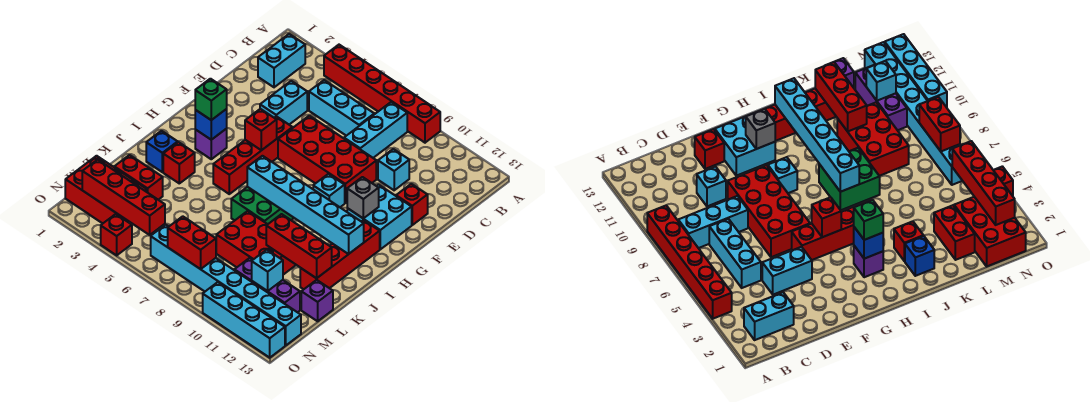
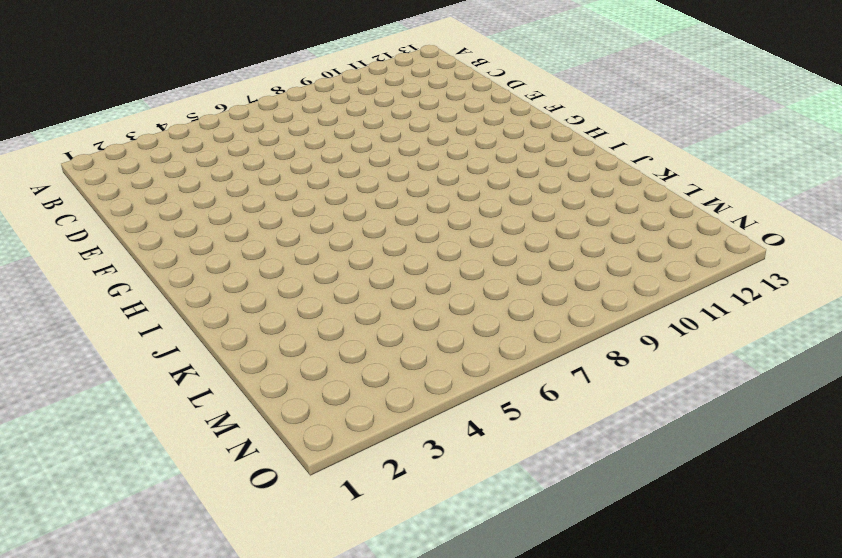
none -> red 1x6 brick [324,45,440,143]
none -> cyan 1x2 brick [258,34,305,87]
none -> cyan 1x3 brick [344,102,407,158]
none -> cyan 1x3 brick [309,80,374,136]

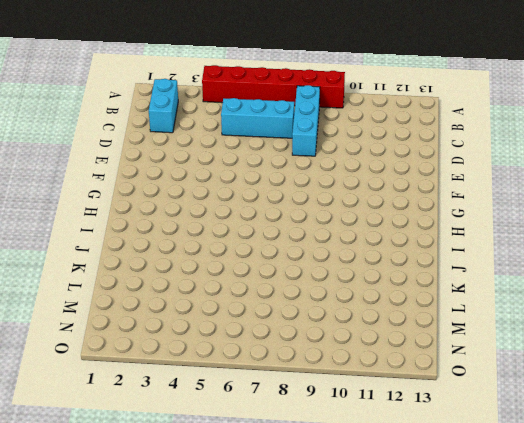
none -> cyan 1x2 brick [260,81,307,124]
none -> cyan 1x1 brick [378,149,409,190]
none -> red 2x4 brick [278,116,376,203]
none -> red 1x1 brick [396,184,428,225]

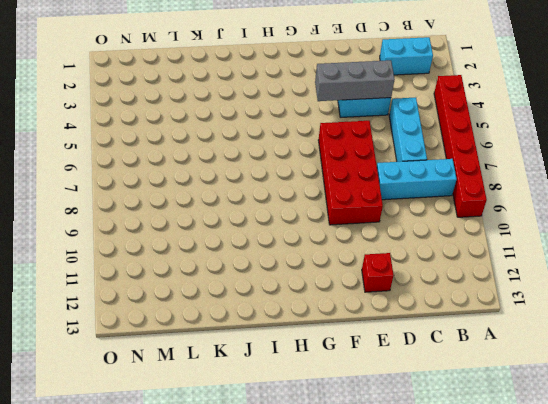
grey 1x3 brick [315,60,395,101] -> none
none -> cyan 1x1 brick [378,149,409,190]
none -> red 1x4 brick [213,116,292,194]
none -> cyan 2x2 brick [347,185,412,249]
none -> cyan 1x1 brick [313,174,345,207]

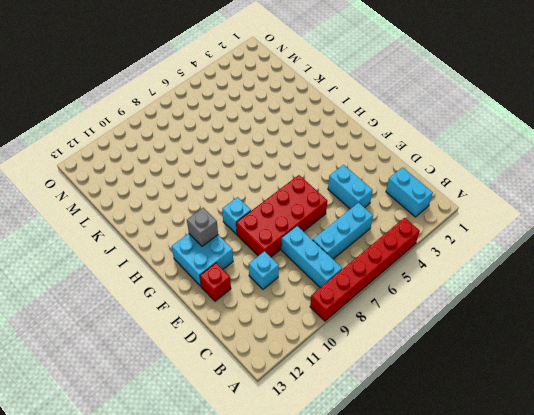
none -> red 1x4 brick [213,116,292,194]
none -> purple 1x1 brick [195,129,227,159]
none -> red 1x4 brick [300,220,380,289]
none -> green 2x2 brick [231,187,294,224]

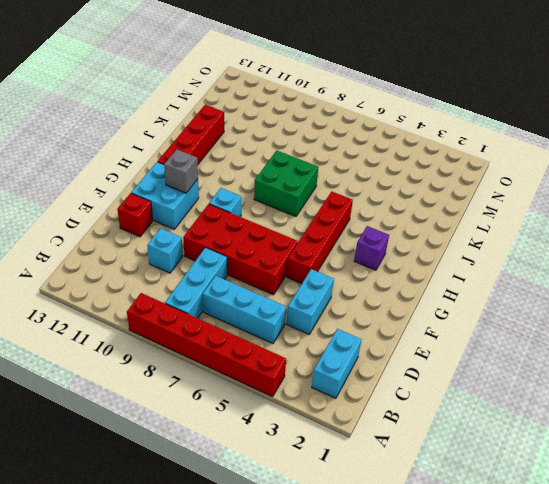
none -> blue 1x1 brick [146,131,178,172]
none -> red 1x1 brick [163,142,195,183]
none -> red 2x3 brick [216,211,296,275]
none -> red 1x2 brick [114,155,163,200]

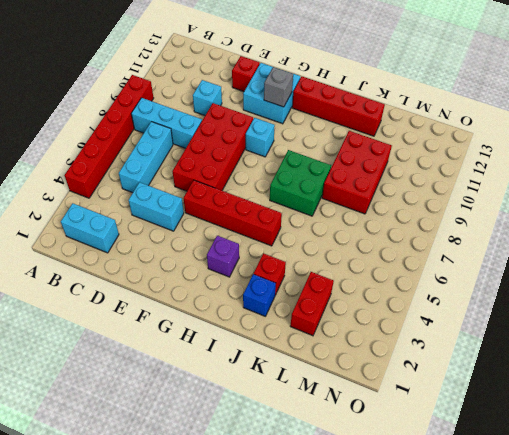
none -> purple 1x1 brick [301,280,333,321]
none -> red 2x3 brick [65,156,147,223]
none -> purple 1x3 brick [235,258,300,312]
none -> cyan 1x8 brick [151,225,301,345]

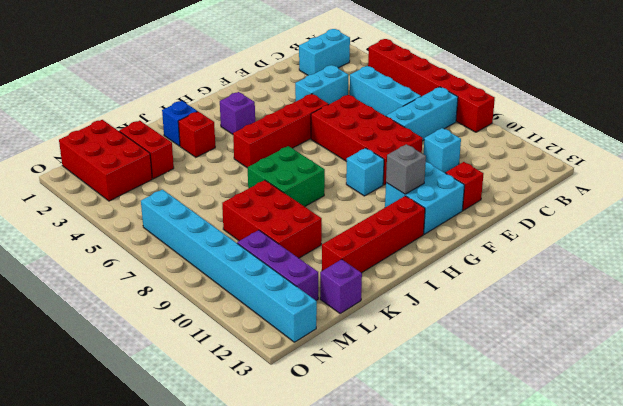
none -> red 1x1 brick [101,214,132,256]
none -> cyan 1x4 brick [203,282,285,358]
none -> red 1x1 brick [245,109,277,150]
none -> blue 1x1 brick [195,109,227,140]

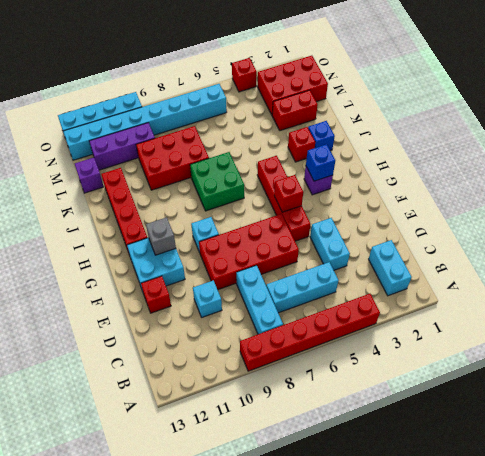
none -> cyan 1x6 brick [247,156,364,254]
none -> red 1x3 brick [266,214,332,278]
none -> cyan 1x1 brick [252,250,283,291]
none -> red 1x4 brick [82,160,165,235]

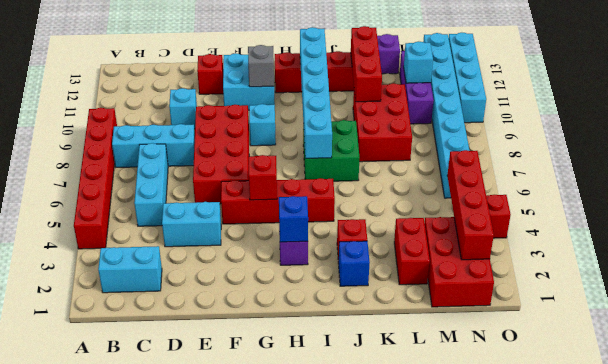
none -> red 1x2 brick [168,216,216,269]
none -> green 1x1 brick [195,79,227,120]

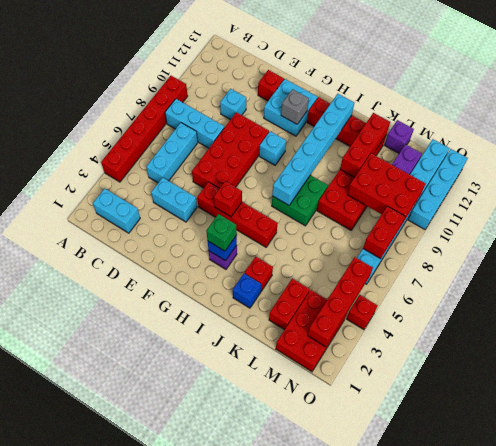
red 2x3 brick [348,153,426,224] -> none
none -> cyan 1x1 brick [252,250,283,291]

